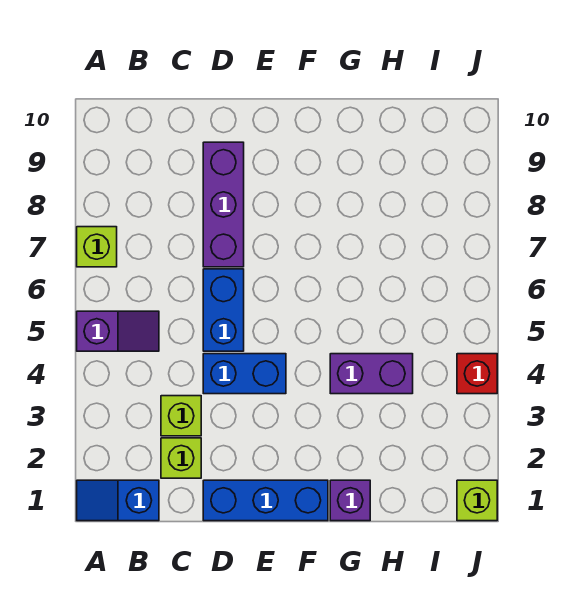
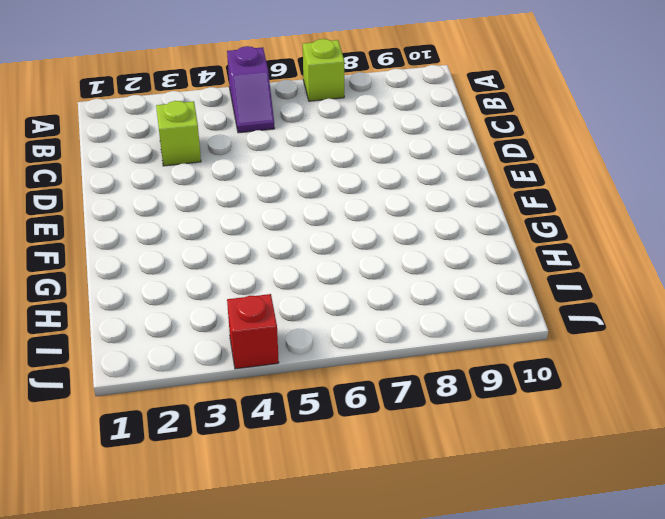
none -> blue 1x2 slope [77,480,159,521]
none -> lime 1x1 brick [161,438,201,478]
none -> blue 1x3 brick [203,480,328,521]

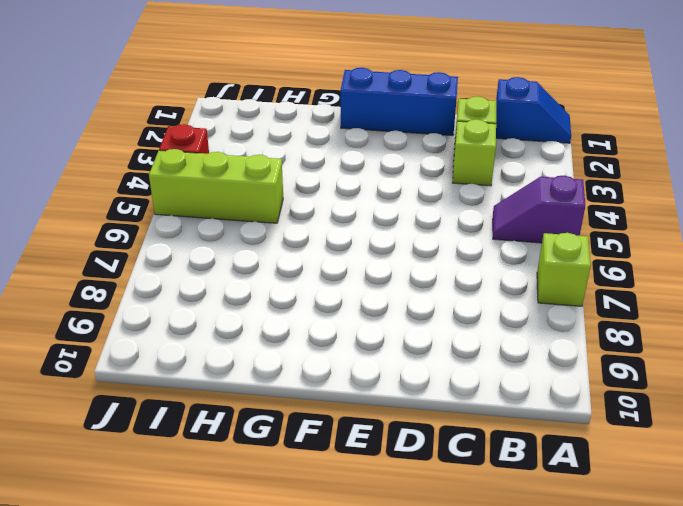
lime 1x3 brick [149,149,283,223] -> none
none -> blue 1x2 brick [203,354,286,394]
none -> blue 1x2 brick [203,269,244,351]
none -> purple 1x3 brick [203,142,244,267]

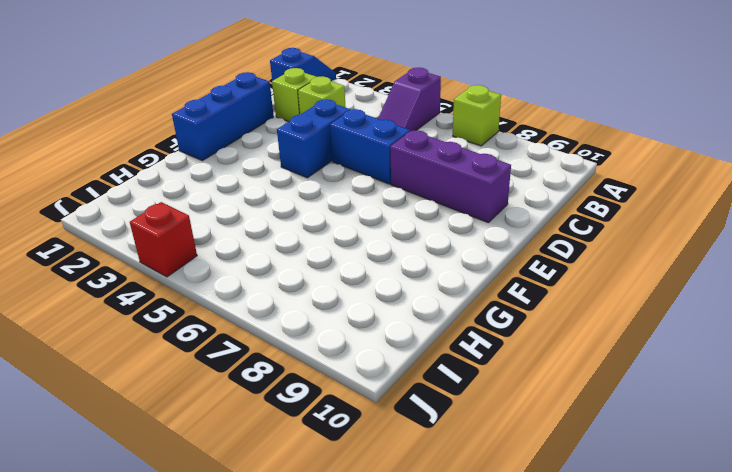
none -> purple 1x1 brick [330,480,370,521]
none -> purple 1x2 brick [330,354,413,394]
none -> lime 1x1 brick [457,480,497,521]

